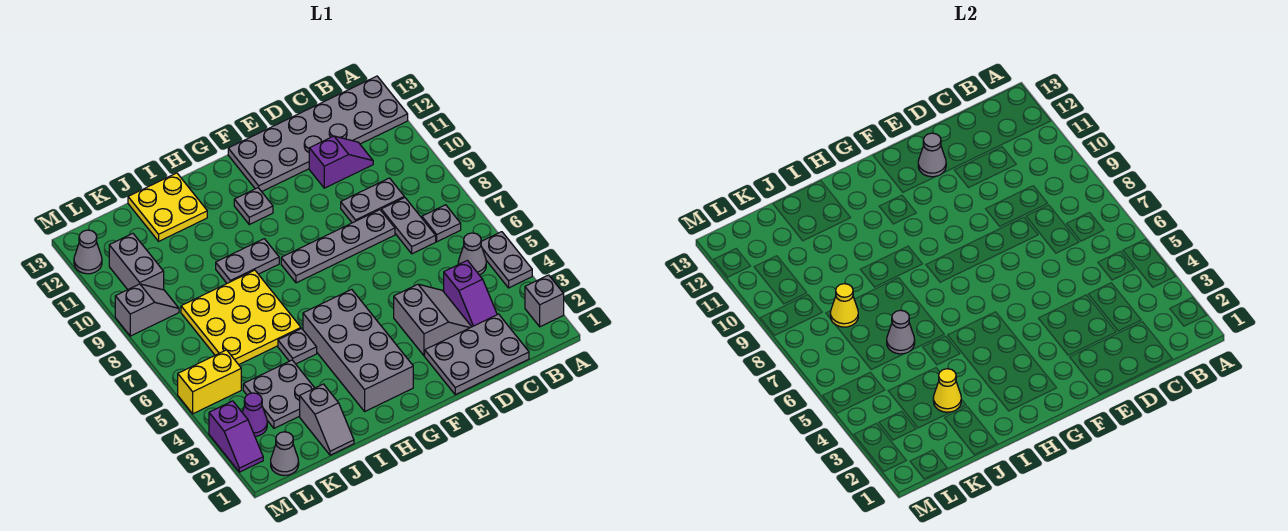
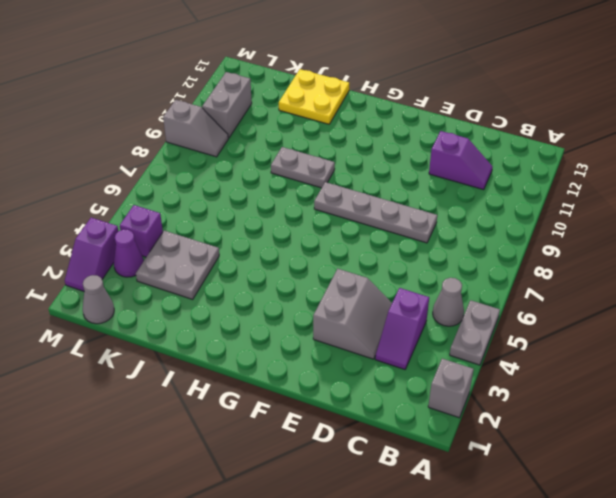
purple 1x1 brick [120,205,163,257] -> none
none -> grey 2x6 plate [228,76,408,192]
none -> grey 1x1 plate [422,205,461,242]
none -> grey 2x3 plate [425,314,529,395]
none -> grey 1x2 plate [381,197,436,254]

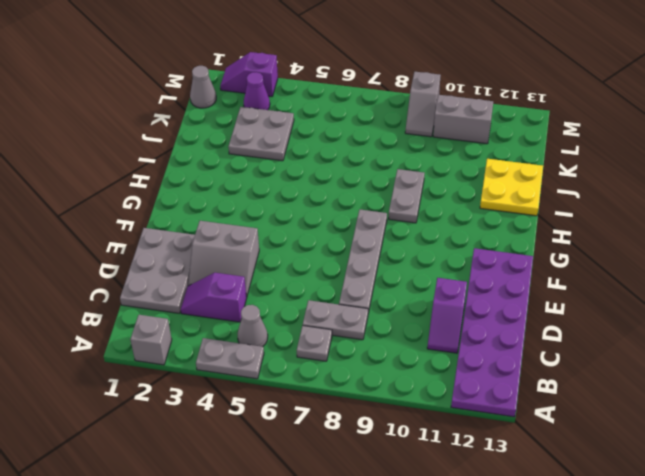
purple 2x6 plate [451,248,533,417] -> grey 2x6 plate [228,76,408,192]
none -> grey 1x2 plate [341,178,404,223]
none -> grey 2x4 brick [303,289,413,411]
none -> grey 1x1 plate [234,188,273,224]
none -> grey 1x1 plate [278,328,317,364]

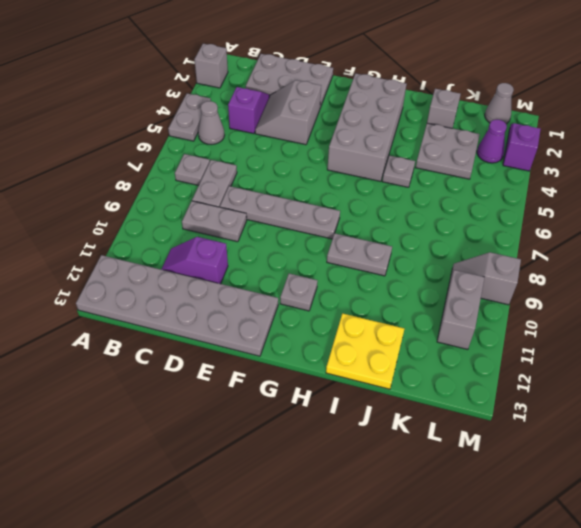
none -> yellow 3x3 plate [181,270,301,365]
none -> yellow 1x2 brick [178,350,241,414]
none -> grey 1x1 cone [74,230,102,274]
none -> grey 1x1 cone [918,133,946,177]

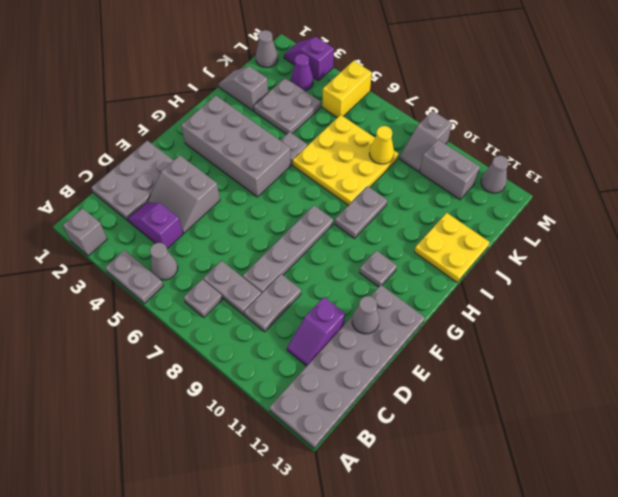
none -> yellow 1x1 cone [933,369,961,412]
none -> grey 1x1 cone [887,310,915,354]

